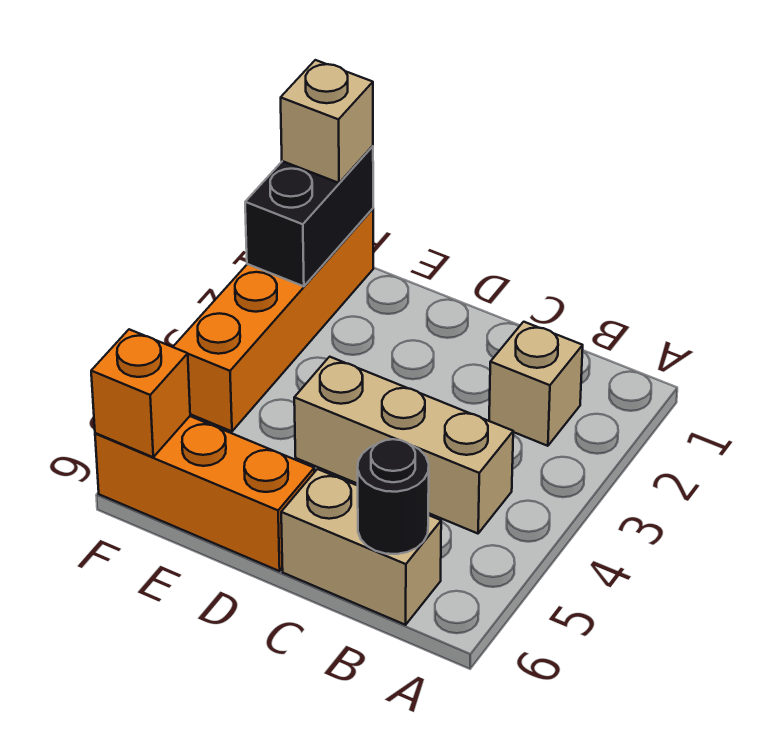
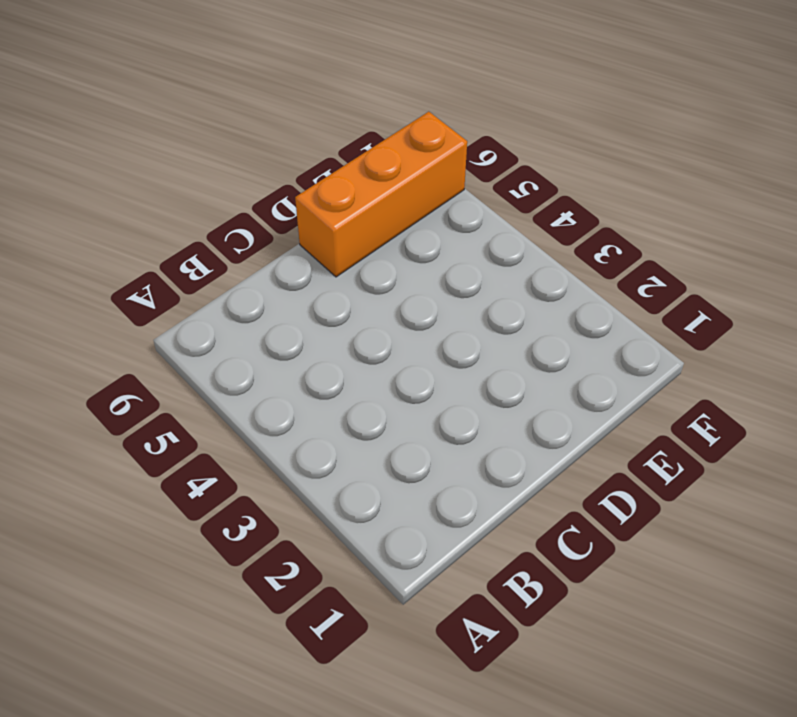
none -> tan 1x1 brick [489,322,583,446]
none -> tan 1x3 brick [294,357,513,534]

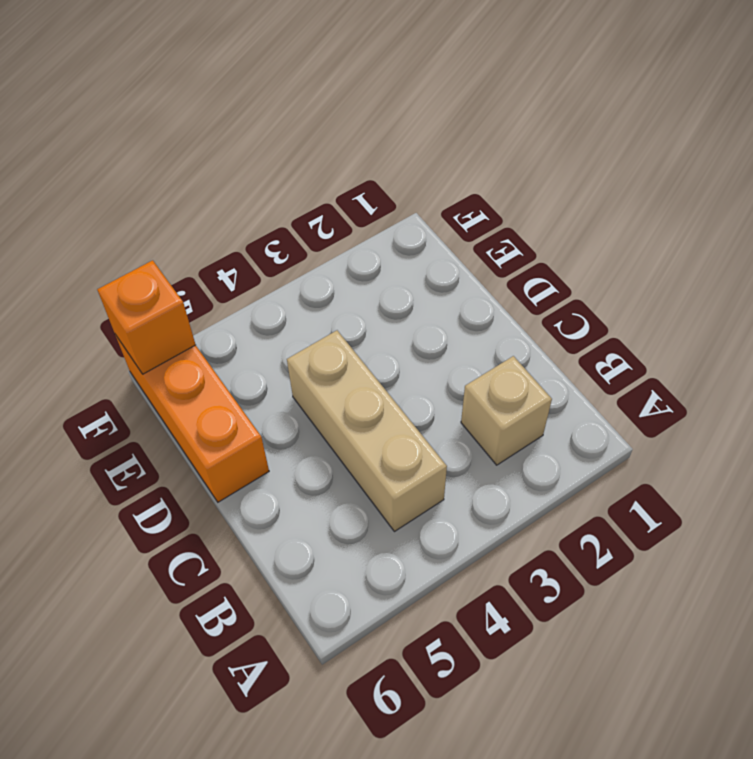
none -> tan 1x2 brick [281,469,441,625]
none -> orange 1x4 brick [173,209,373,431]

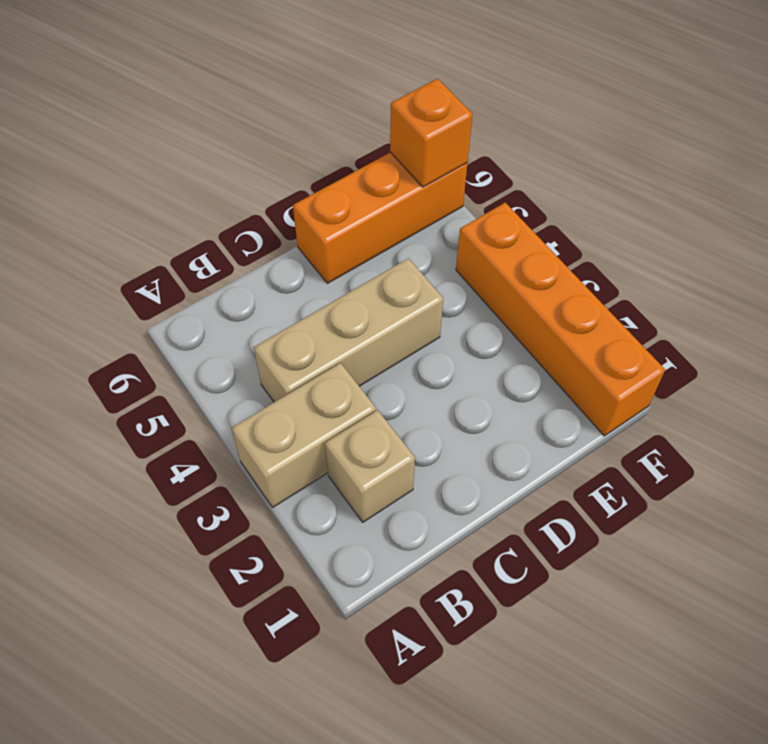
tan 1x2 brick [232,363,376,507] -> tan 1x2 brick moved to [281,469,441,625]
none -> black 1x1 round brick [358,439,429,554]
none -> black 1x2 brick [245,146,373,286]

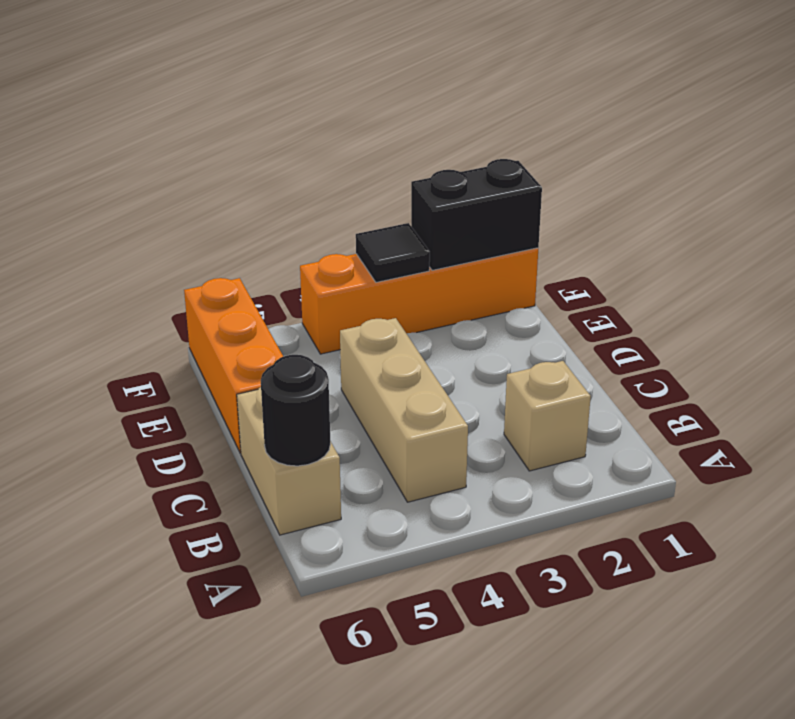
black 1x1 tile [356,223,430,282] -> none
none -> orange 1x1 brick [91,329,190,457]
none -> tan 1x1 brick [281,60,373,183]

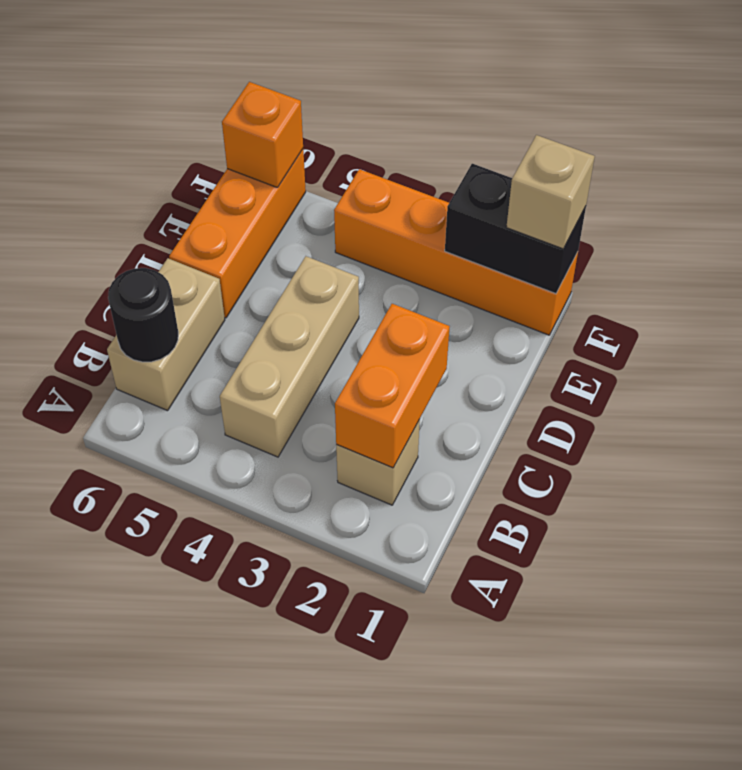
orange 1x2 brick [335,304,450,468] -> none

